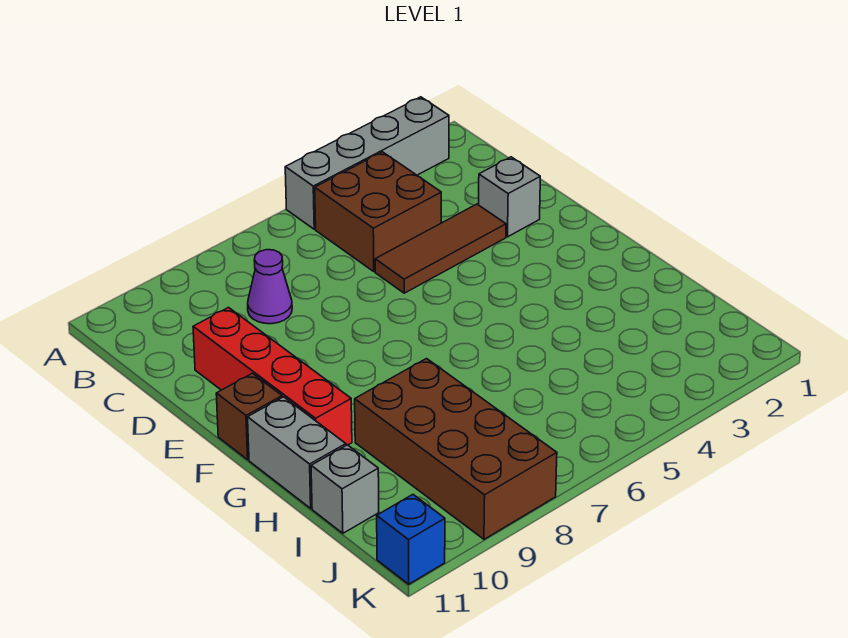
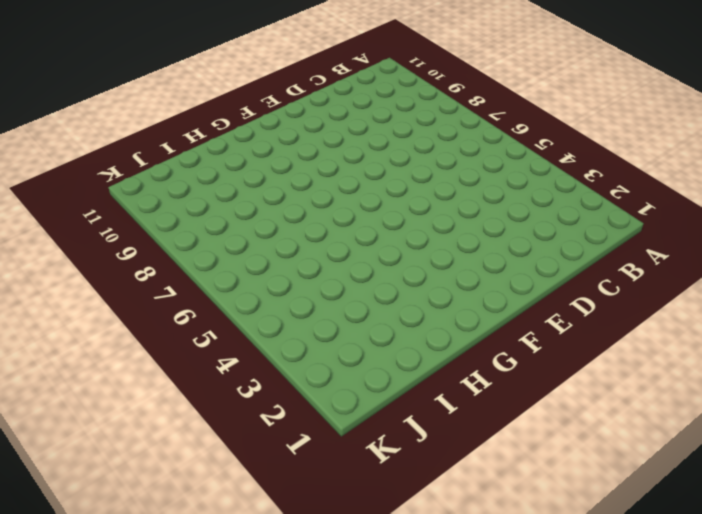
none -> grey 1x4 brick [285,97,449,229]
none -> brown 2x2 brick [315,152,441,272]

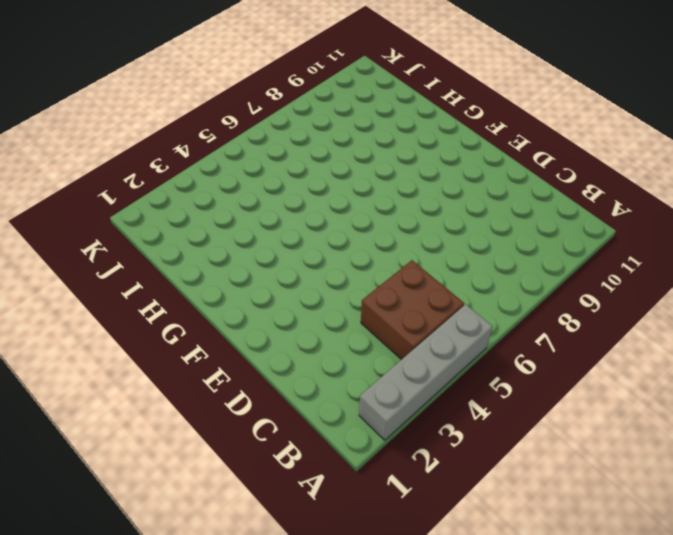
none -> purple 1x1 cone [248,250,292,324]
none -> grey 1x1 brick [479,157,540,237]

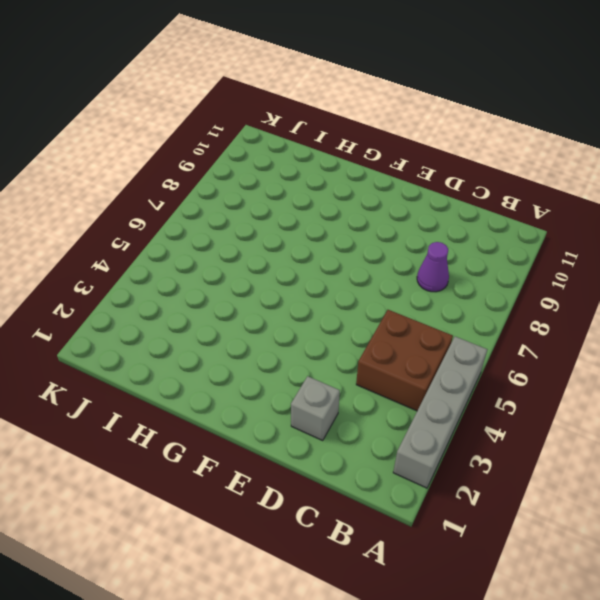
none -> brown 1x3 tile [375,204,506,293]
none -> red 1x4 brick [193,308,352,445]

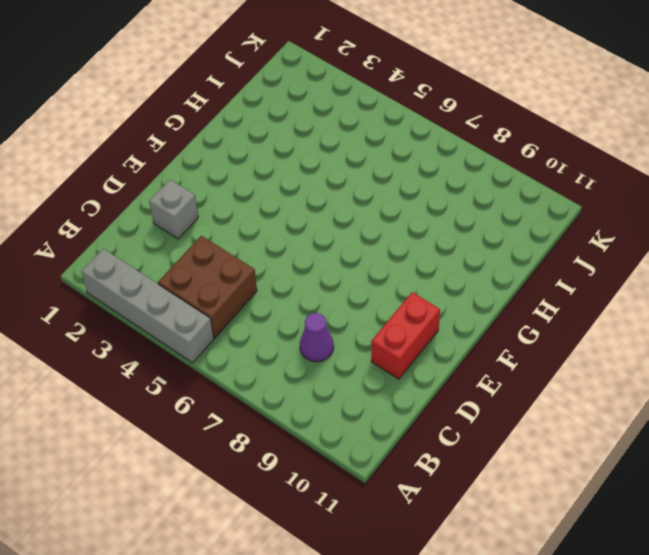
red 1x2 brick [371,292,440,379] -> red 1x4 brick [193,308,352,445]
none -> brown 1x3 tile [375,204,506,293]
none -> brown 1x1 brick [216,373,282,460]

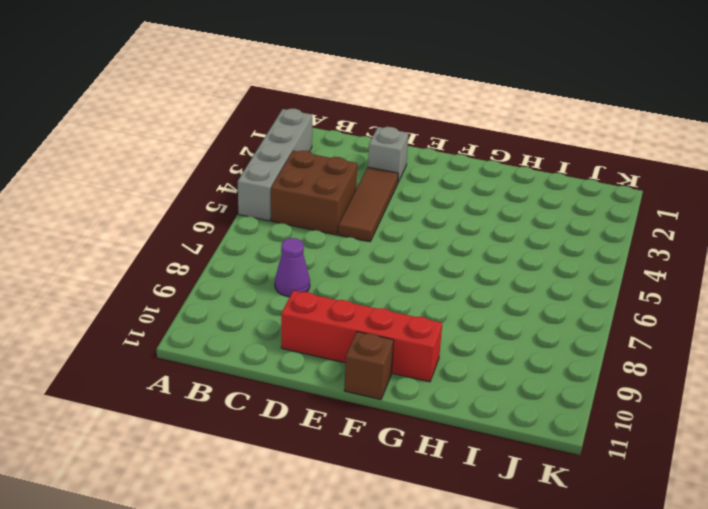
none -> grey 1x2 brick [248,397,346,508]
none -> brown 2x4 brick [355,359,557,539]

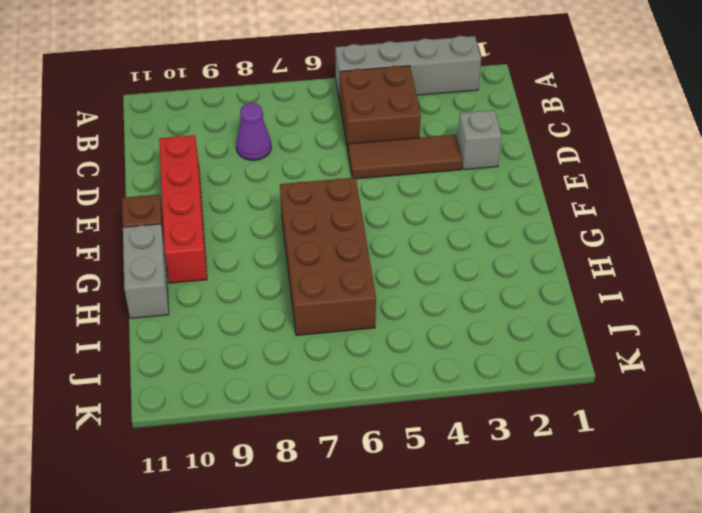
brown 2x4 brick [280,178,376,336] -> brown 2x4 brick moved to [355,359,557,539]
none -> grey 1x1 brick [311,445,379,533]
none -> blue 1x1 brick [377,495,445,584]

